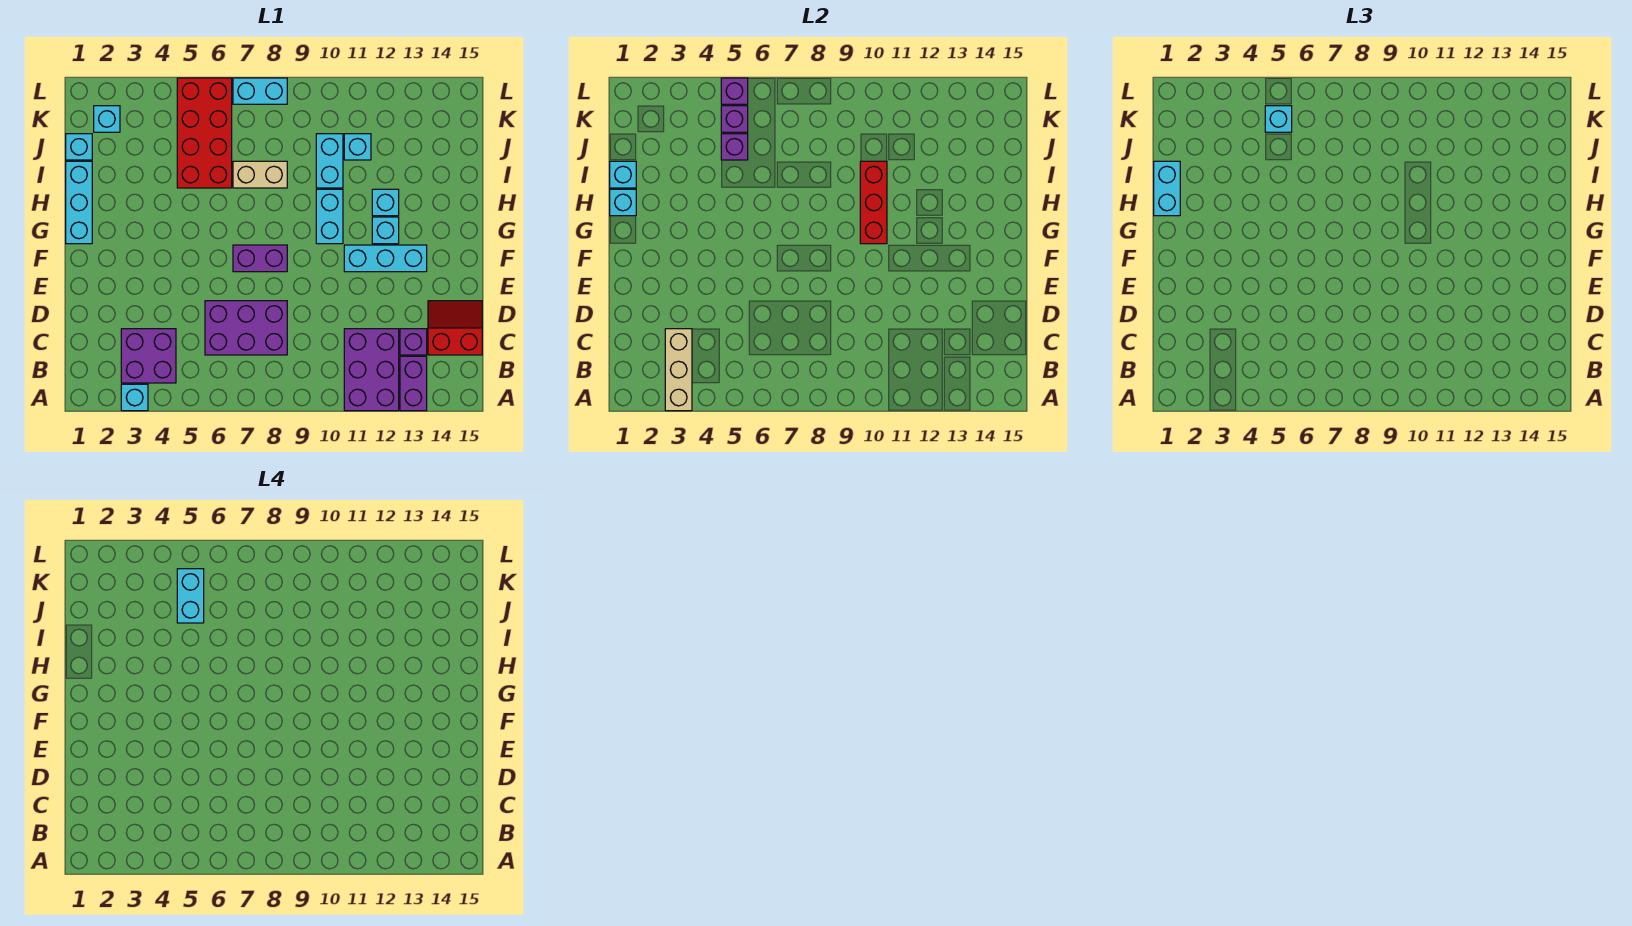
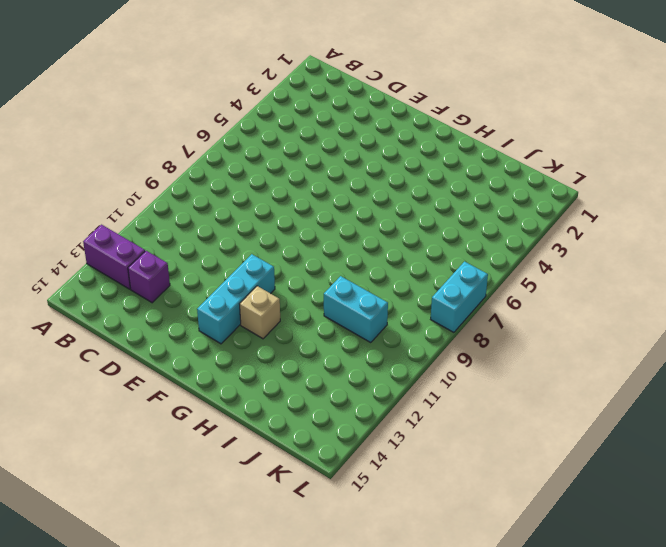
tan 1x1 brick [240,286,280,339] -> cyan 1x1 brick [372,217,399,244]
none -> cyan 1x1 brick [121,384,148,411]
none -> purple 2x3 brick [344,329,399,411]
none -> purple 2x2 brick [121,329,176,383]
none -> purple 2x3 brick [205,301,287,355]

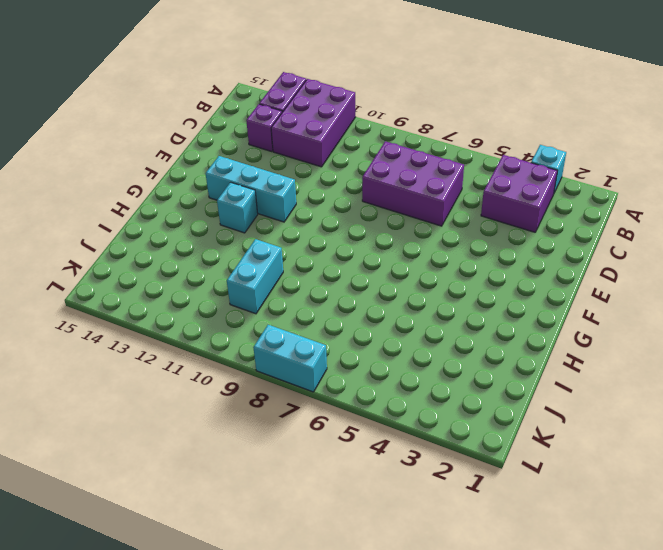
none -> red 2x2 slope [428,301,482,355]
none -> purple 1x2 brick [233,245,287,272]
none -> cyan 1x3 brick [66,161,92,244]
none -> cyan 1x2 brick [316,189,343,244]

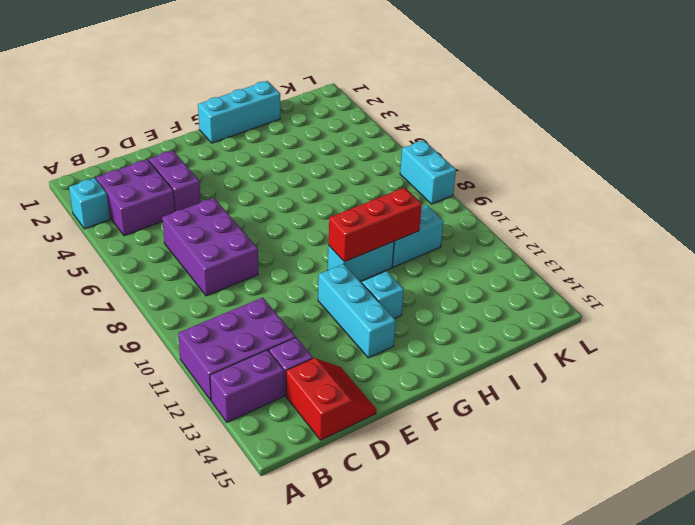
purple 1x2 brick [149,151,201,211] -> purple 1x2 brick moved to [233,245,287,272]
none -> cyan 1x1 brick [372,189,399,216]
none -> red 2x4 brick [177,78,232,188]
none -> tan 1x2 brick [233,161,287,188]
none -> cyan 1x1 brick [66,134,92,160]

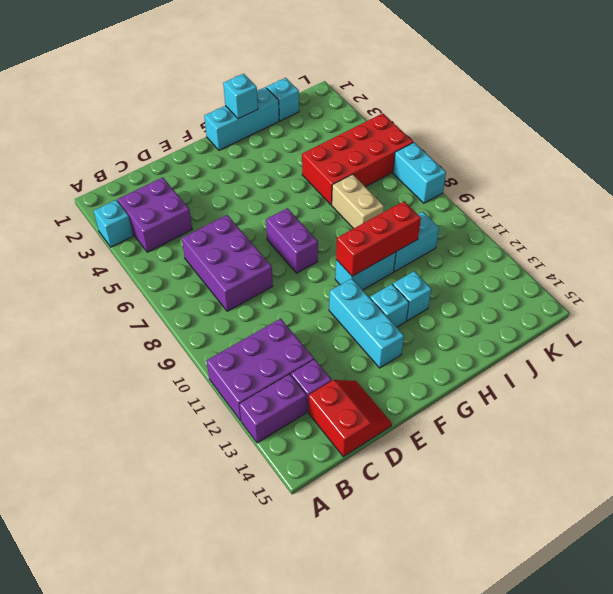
none -> cyan 1x1 brick [344,134,371,160]
none -> cyan 1x1 brick [94,106,120,132]
none -> tan 1x3 brick [665,329,692,411]
none -> cyan 1x1 brick [610,161,636,188]

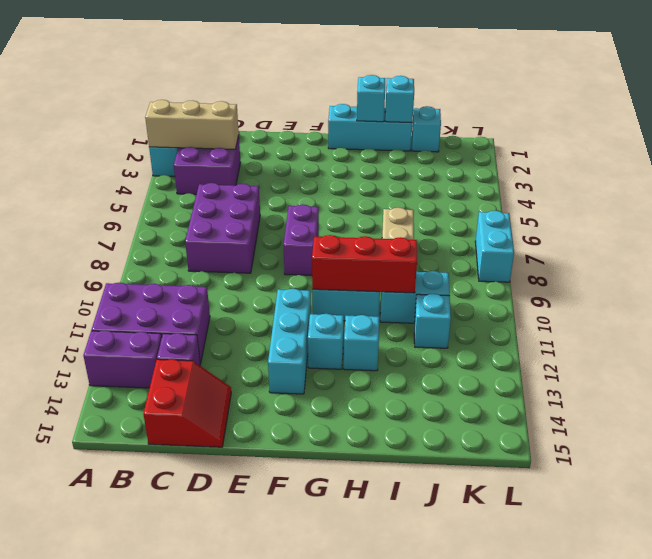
none -> red 2x4 brick [177,78,232,188]
none -> cyan 1x1 brick [94,106,120,132]
none -> purple 1x1 brick [721,134,748,160]
none -> purple 1x1 brick [721,106,748,132]

